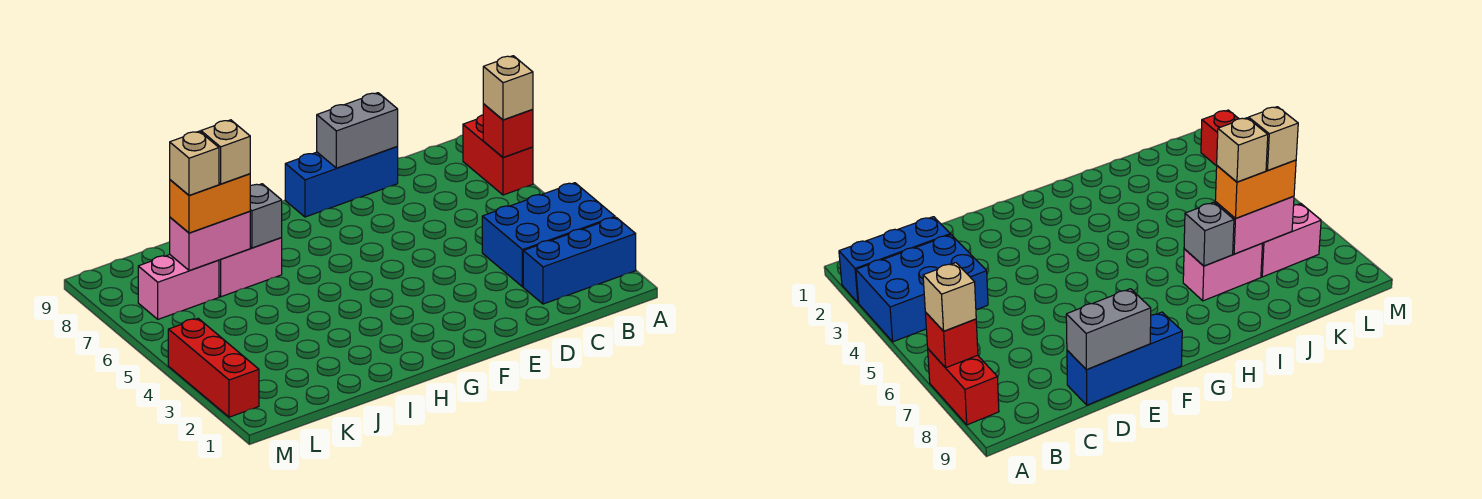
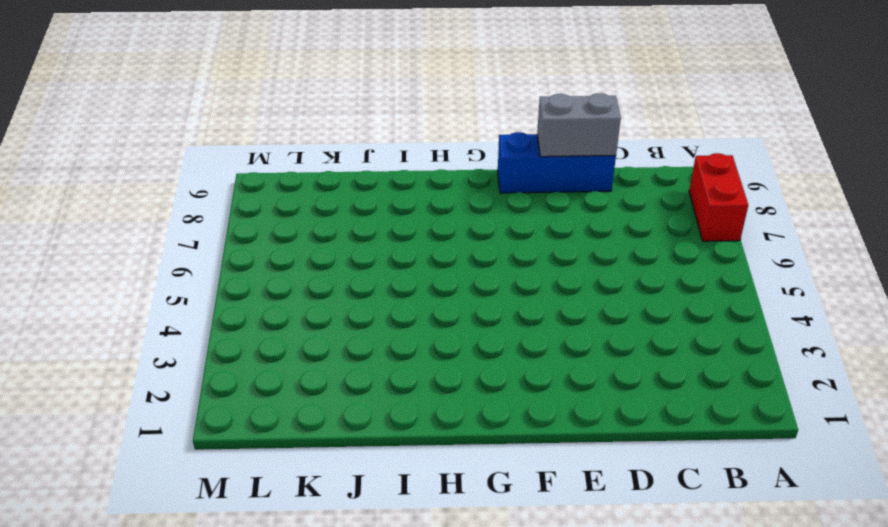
none -> blue 1x3 brick [523,217,636,304]
none -> blue 2x3 brick [482,183,615,287]
none -> pink 1x2 brick [219,238,282,297]

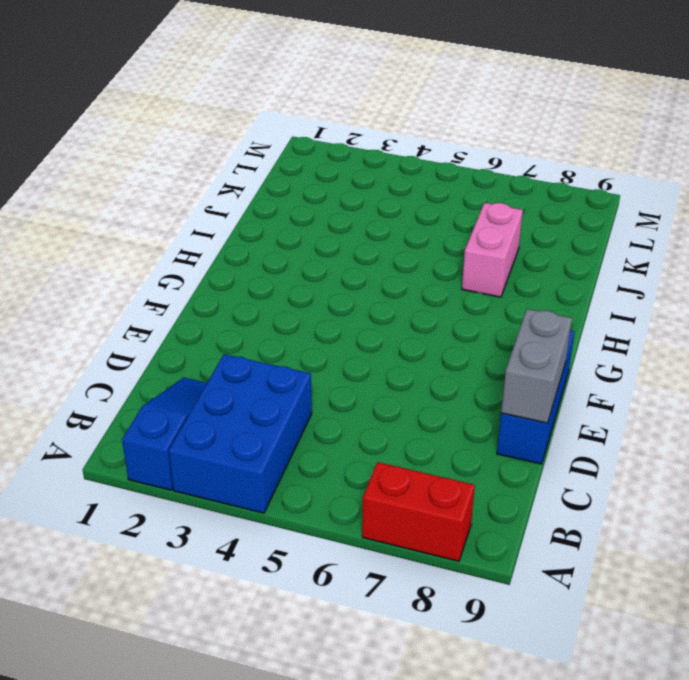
blue 1x3 slope [122,378,207,490] -> blue 1x3 brick [523,217,636,304]
none -> pink 1x2 brick [138,255,219,319]
none -> red 1x3 brick [168,318,259,417]
none -> red 1x1 brick [483,104,533,158]

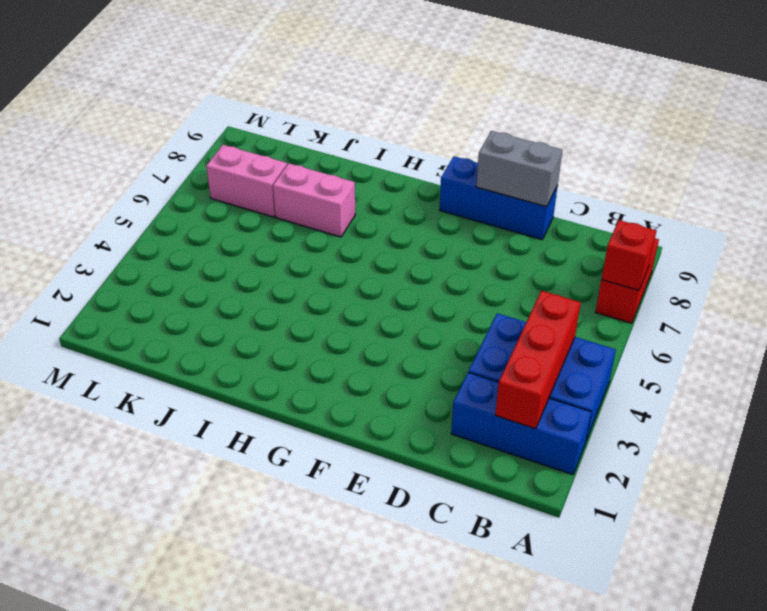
red 1x3 brick [495,291,581,429] -> red 1x3 brick moved to [168,318,259,417]
none -> grey 1x1 brick [250,184,282,248]
none -> pink 1x2 brick [170,211,250,271]
none -> tan 1x1 brick [483,56,533,120]

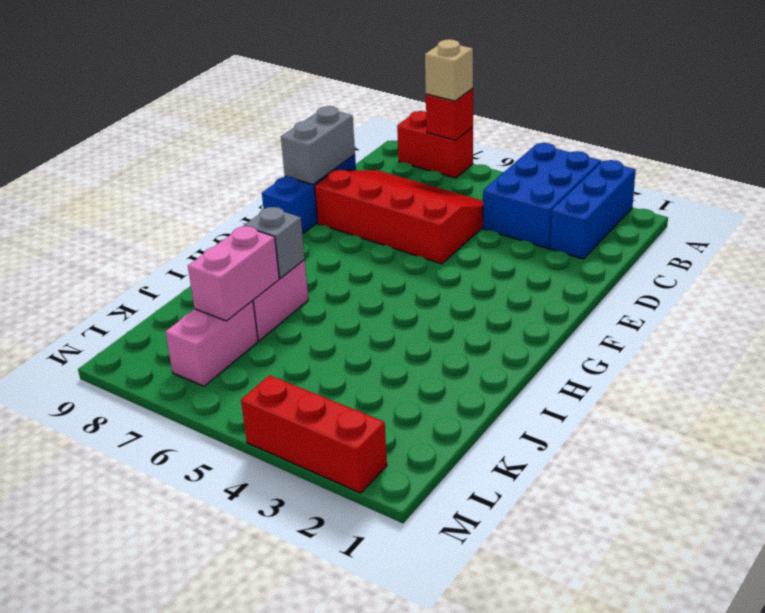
red 3x4 slope [315,170,483,264] -> none
none -> orange 1x2 brick [170,174,250,233]
none -> tan 1x1 brick [201,120,250,184]
none -> tan 1x1 brick [170,131,219,196]

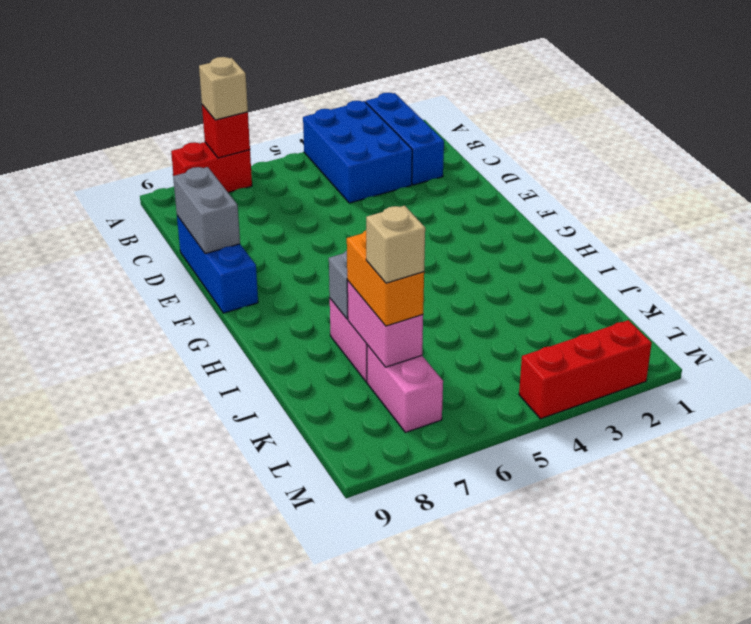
none -> tan 1x1 brick [201,120,250,184]

